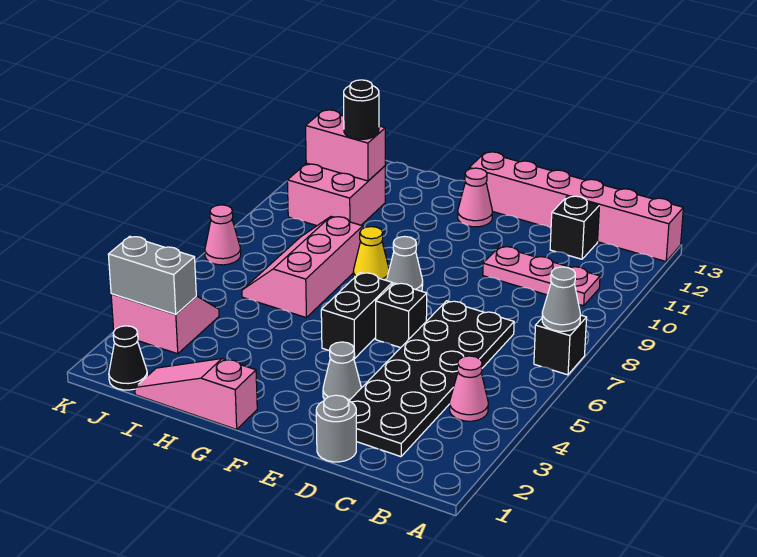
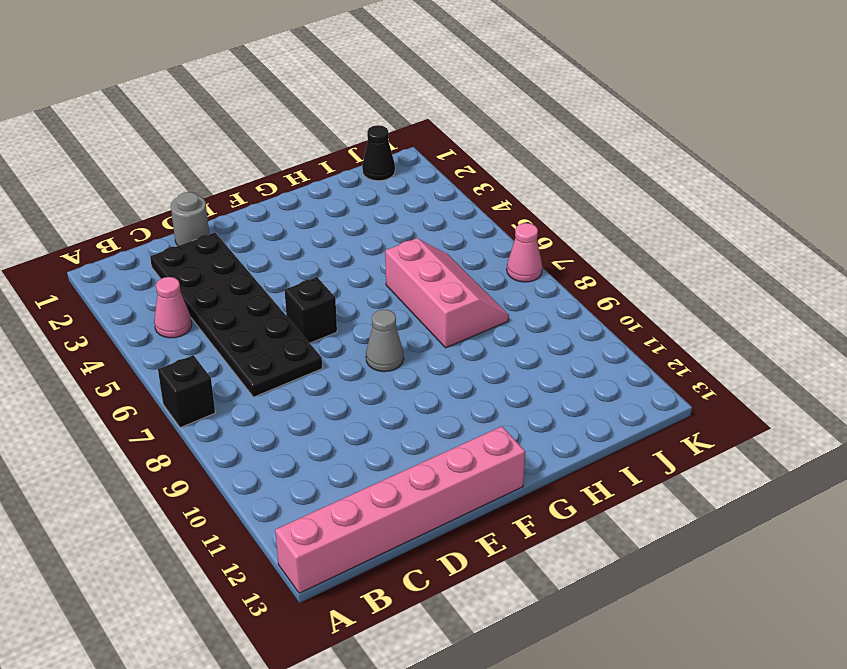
none -> pink 1x3 plate [483,246,600,306]
none -> black 1x1 brick [550,196,599,259]
none -> grey 1x1 cone [323,342,361,401]

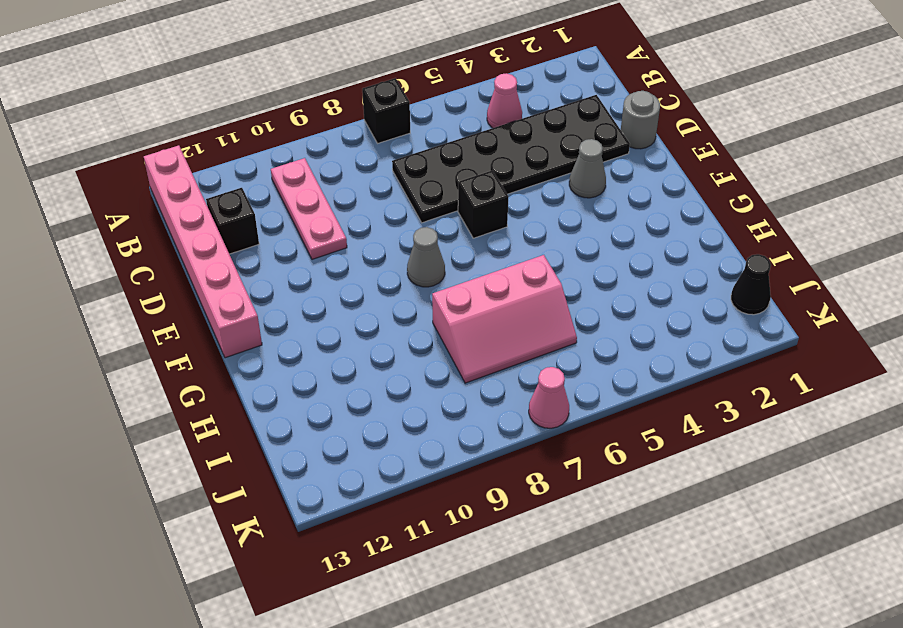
none -> black 1x2 brick [321,273,392,359]
none -> pink 1x1 cone [458,168,492,227]
none -> pink 1x3 slope [135,359,257,429]

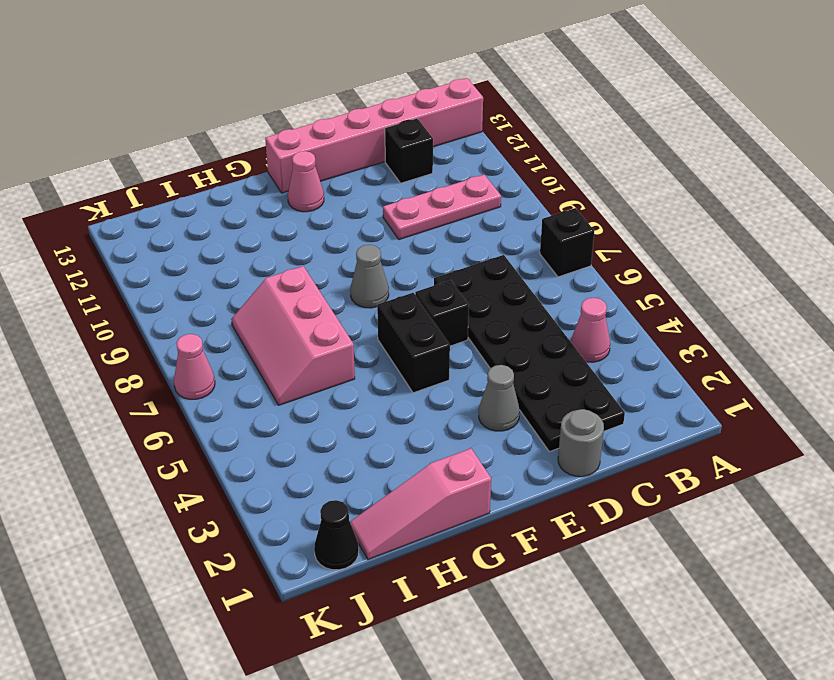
none -> yellow 1x1 cone [353,227,389,281]
none -> pink 2x2 brick [287,163,385,226]
none -> pink 2x2 slope [111,294,219,354]

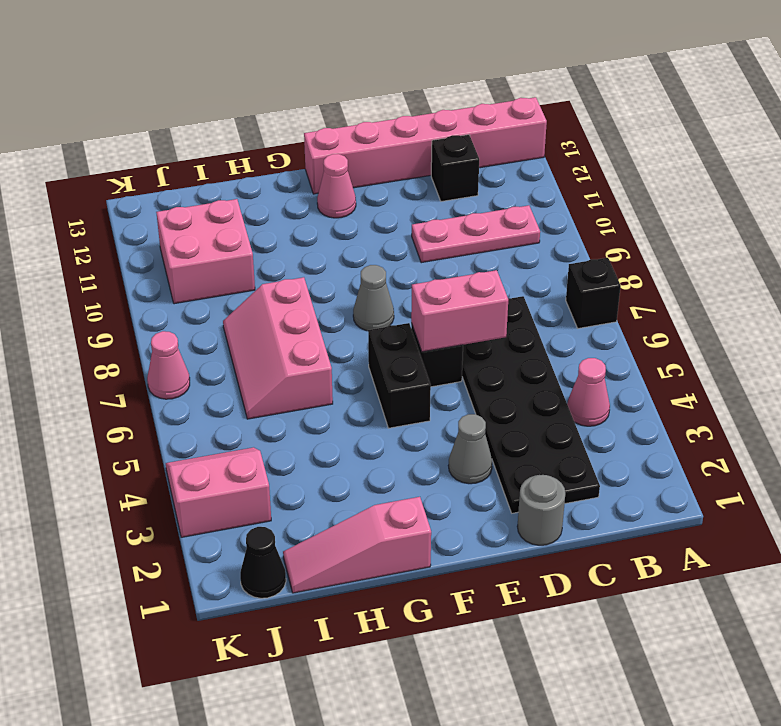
pink 1x2 brick [411,270,508,352] -> pink 1x2 brick moved to [306,110,385,181]
none -> yellow 1x1 cone [353,227,389,281]
none -> grey 1x1 cone [542,267,580,331]
none -> grey 1x2 brick [108,236,196,314]

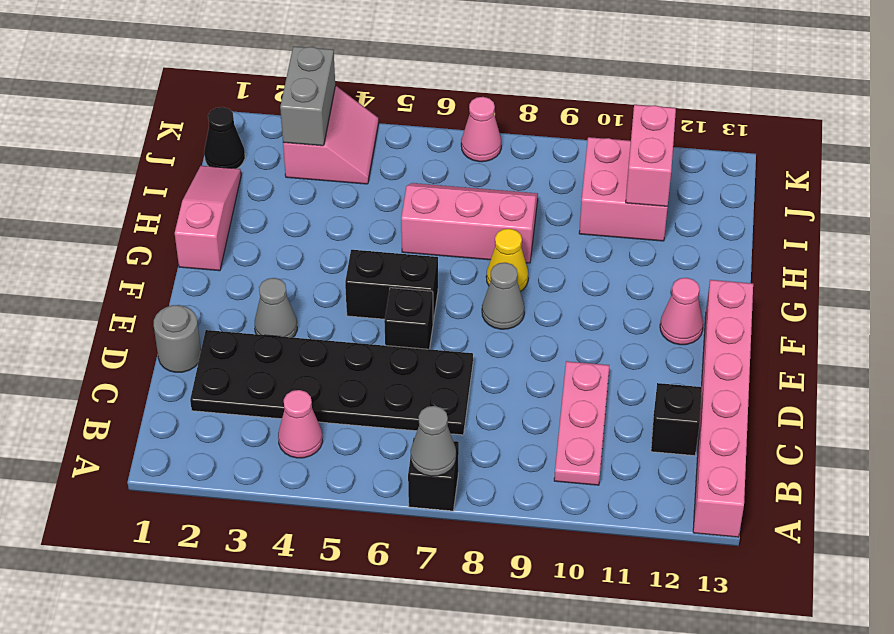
none -> black 1x1 round brick [344,80,379,139]

